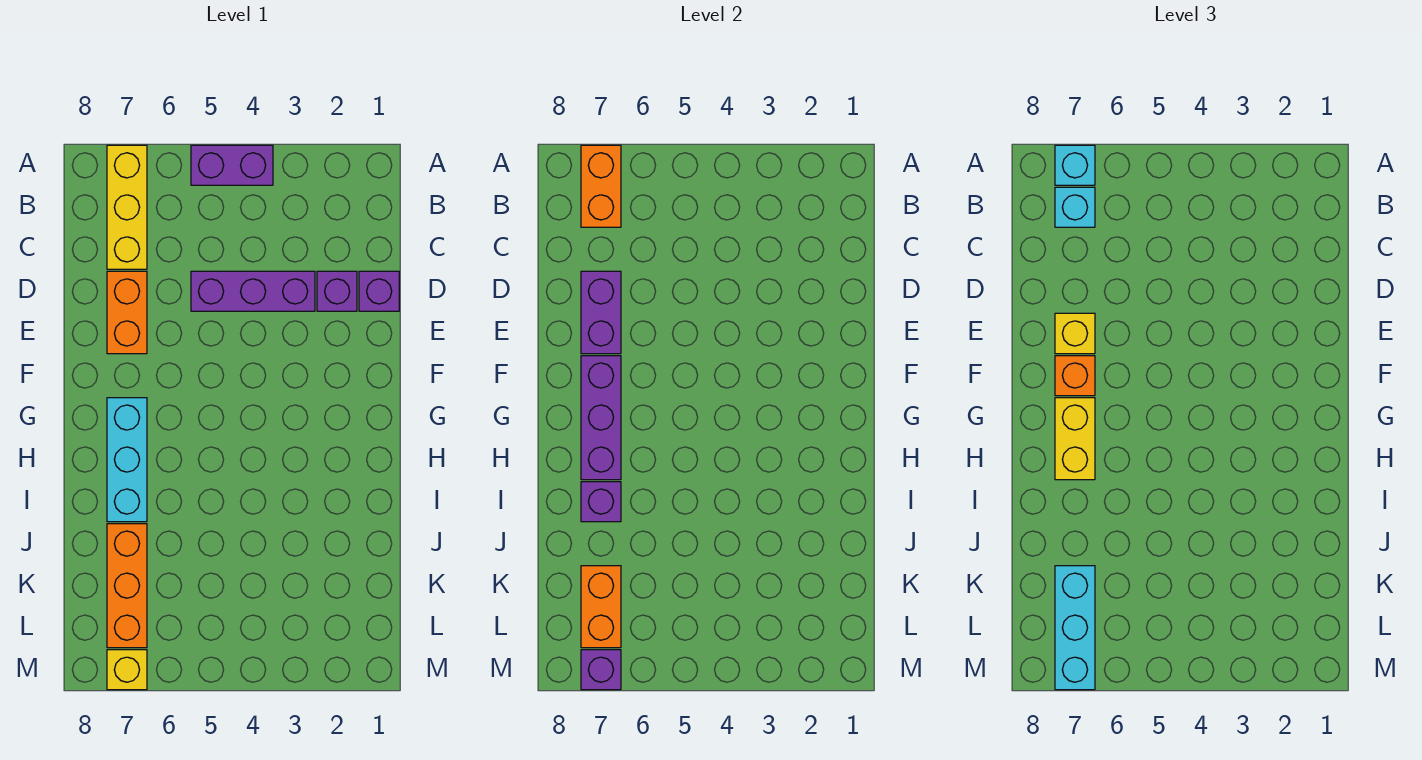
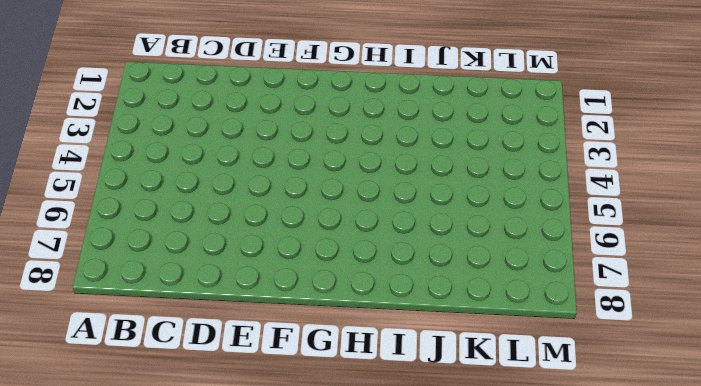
none -> purple 1x2 brick [191,145,273,185]
none -> yellow 1x3 brick [107,145,147,269]
none -> purple 1x1 brick [359,271,399,311]

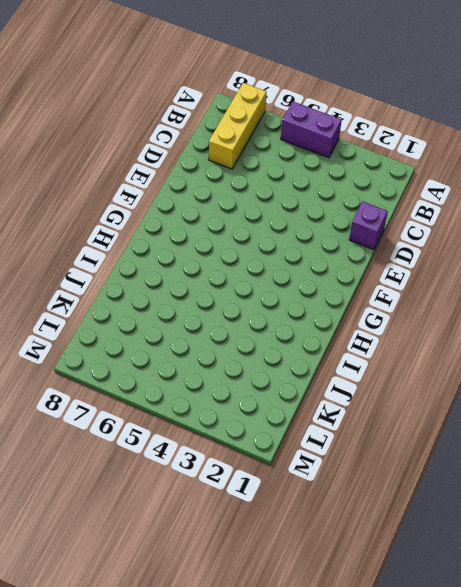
none -> purple 1x1 brick [317,271,357,311]
none -> purple 1x3 brick [191,271,315,311]
none -> orange 1x2 brick [107,271,147,354]

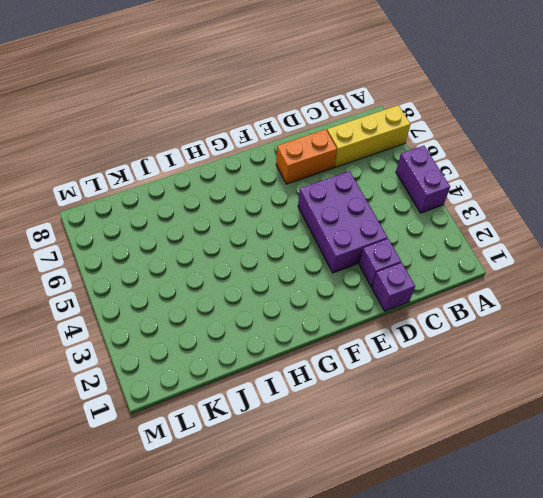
purple 2x3 brick [298,171,388,273] -> purple 1x3 brick [191,271,315,311]
none -> cyan 1x3 brick [107,398,147,522]
none -> orange 1x3 brick [107,524,147,648]
none -> yellow 1x1 brick [107,650,147,690]

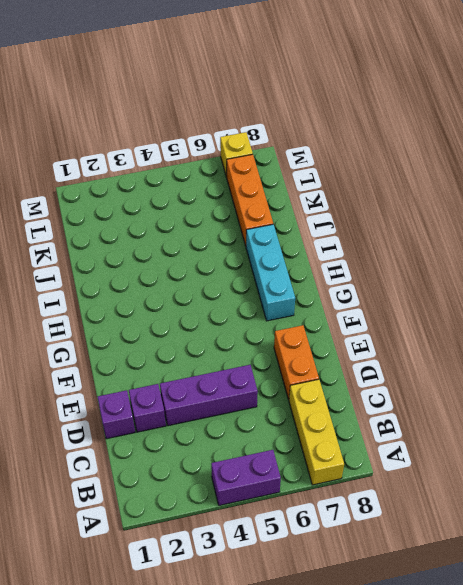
none -> orange 1x2 brick [581,145,621,227]
none -> purple 1x2 brick [581,271,621,354]
none -> purple 1x3 brick [581,356,621,480]

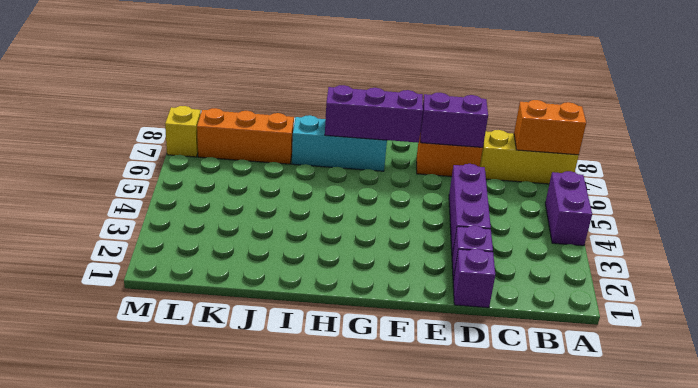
none -> purple 1x1 brick [581,482,621,522]
none -> orange 1x2 brick [581,566,621,648]
none -> purple 1x1 brick [581,650,621,690]

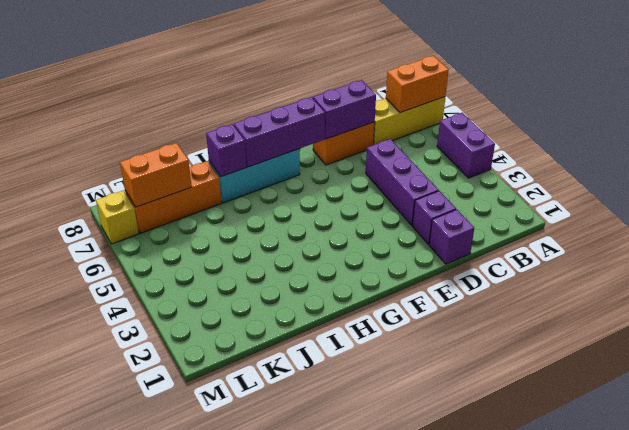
none -> purple 1x1 brick [581,650,621,690]
none -> cyan 1x1 brick [1055,145,1095,185]
none -> cyan 1x1 brick [1055,187,1095,227]

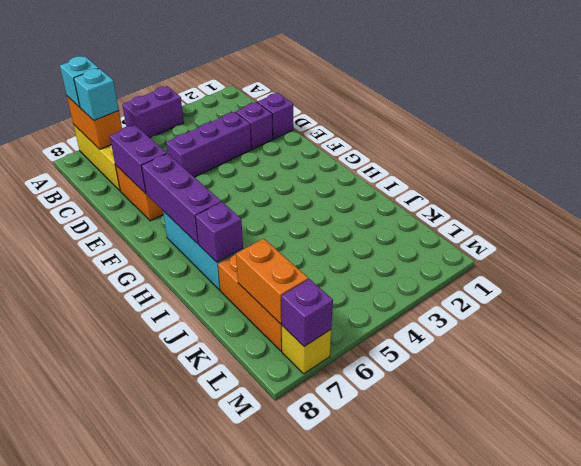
none -> yellow 1x1 brick [1055,313,1095,354]
none -> orange 1x1 brick [1055,356,1095,396]
none -> yellow 1x2 brick [1055,398,1095,480]

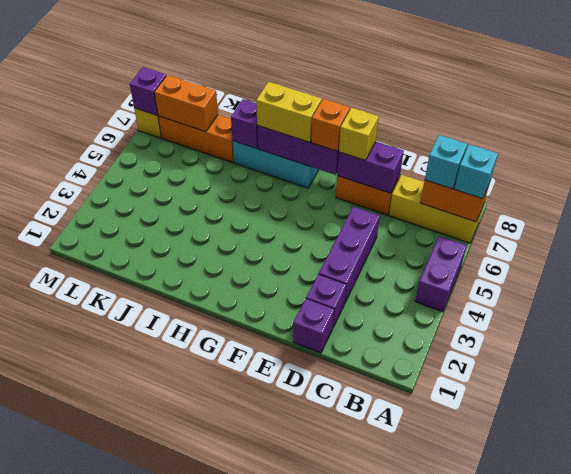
none -> cyan 1x3 brick [1055,566,1095,690]

